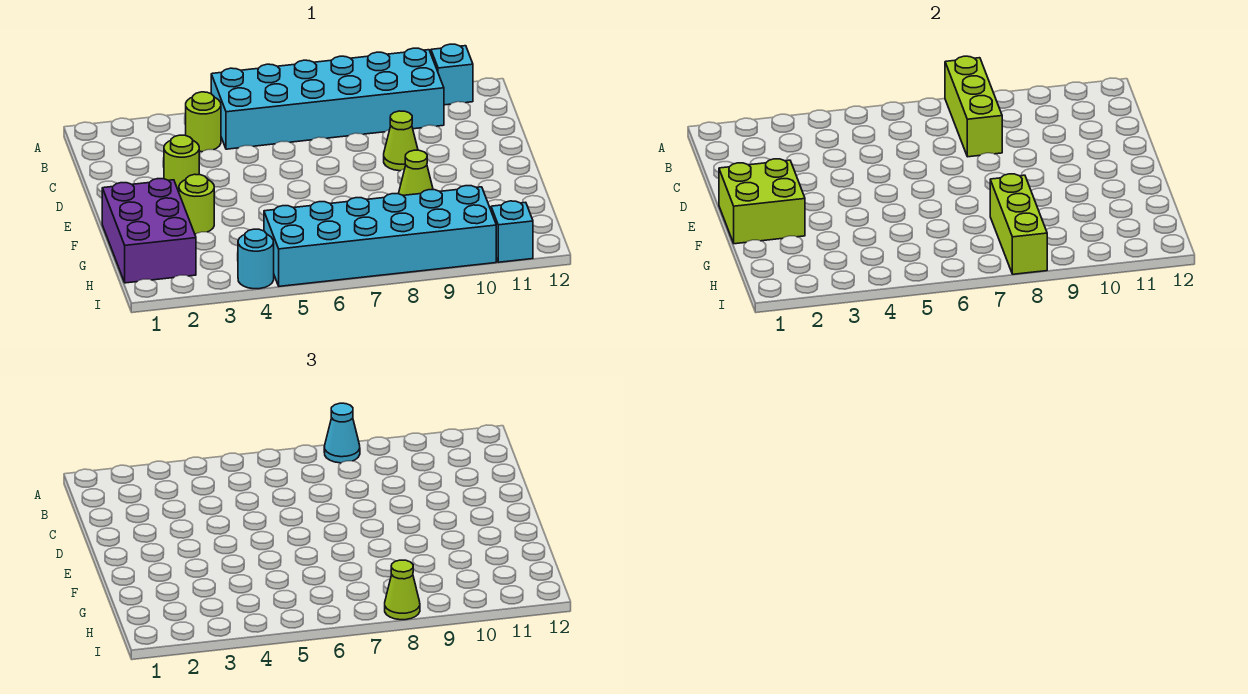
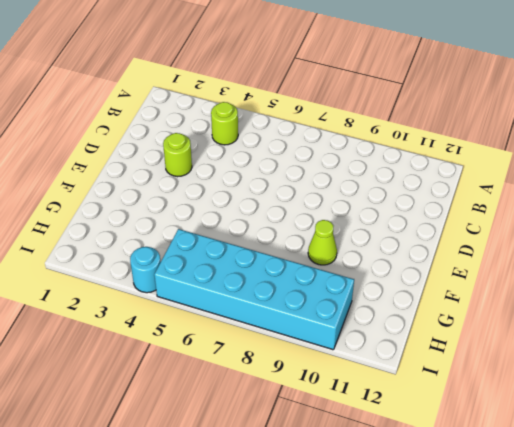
none -> cyan 2x6 brick [211,48,444,149]
none -> cyan 1x1 brick [431,44,473,105]
none -> lime 1x1 cone [384,111,418,171]

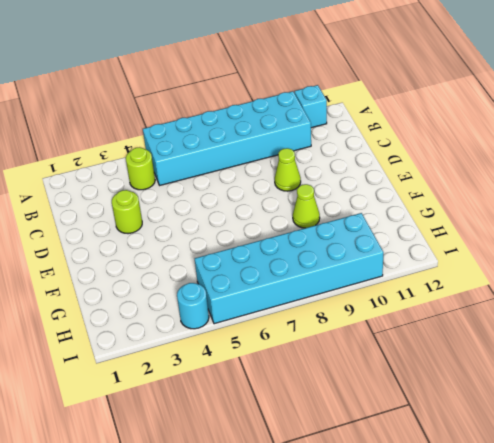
none -> purple 2x3 brick [102,179,196,283]
none -> lime 1x1 round brick [179,174,214,234]
none -> cyan 1x1 brick [491,201,533,262]

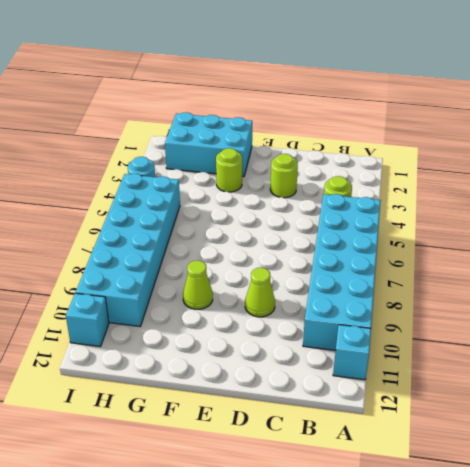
cyan 2x3 brick [165,112,252,177] -> purple 2x3 brick [102,179,196,283]
none -> lime 1x3 brick [945,56,1002,157]
none -> lime 2x2 brick [719,159,805,244]
none -> lime 1x3 brick [990,174,1047,274]

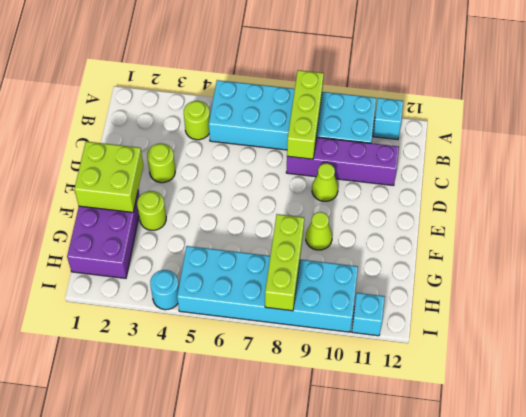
purple 1x4 brick [286,137,399,186] -> none
none -> cyan 1x1 cone [324,403,360,463]
none -> lime 1x1 cone [385,560,420,620]

